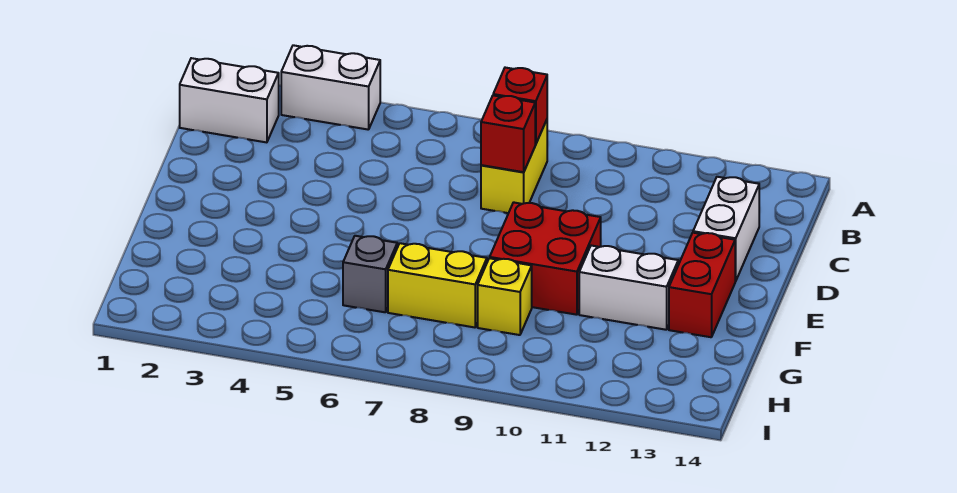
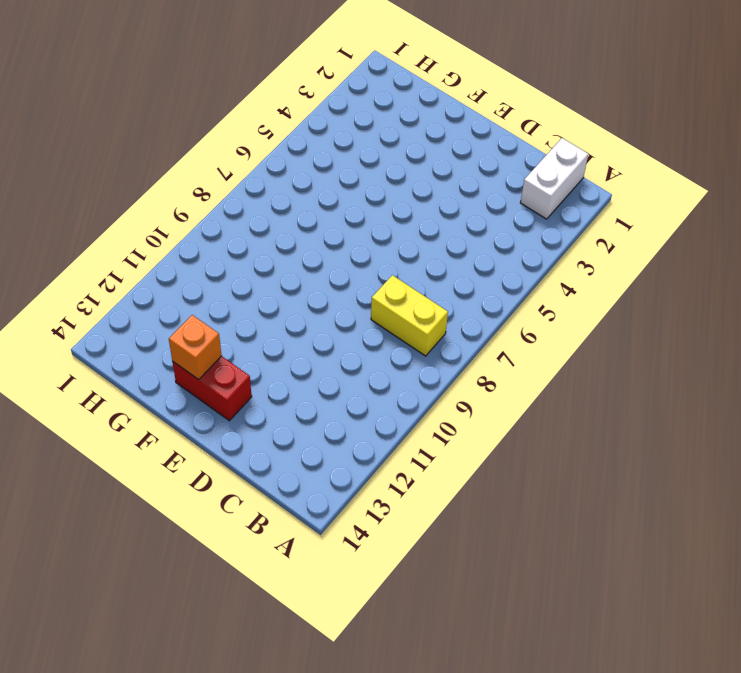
orange 1x1 brick [169,315,222,380] -> none
none -> white 1x2 brick [281,45,380,130]
none -> white 1x2 brick [693,177,759,281]
none -> red 2x2 brick [490,202,601,315]

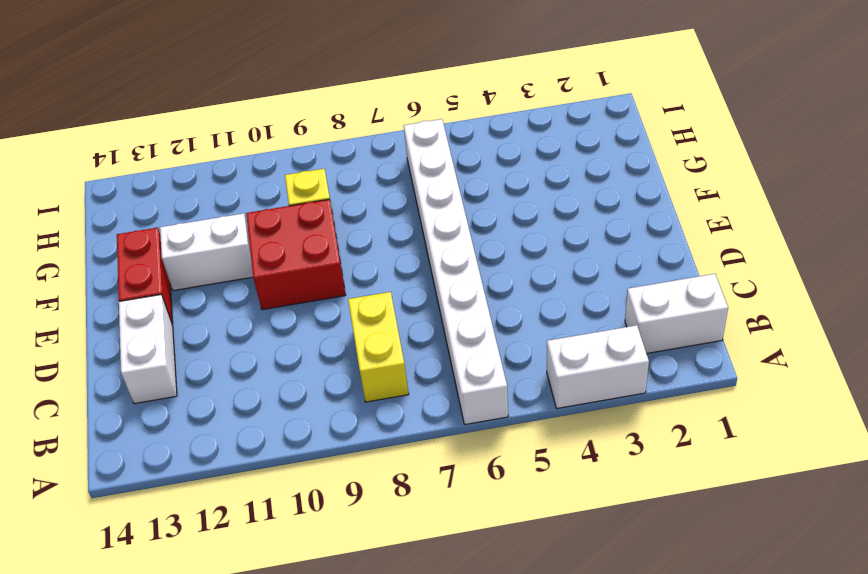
white 1x8 brick [404,119,508,424] -> grey 1x1 brick [343,236,397,312]
none -> yellow 1x2 brick [388,243,487,327]
none -> red 1x1 brick [493,68,547,144]
none -> red 1x1 brick [481,95,535,172]

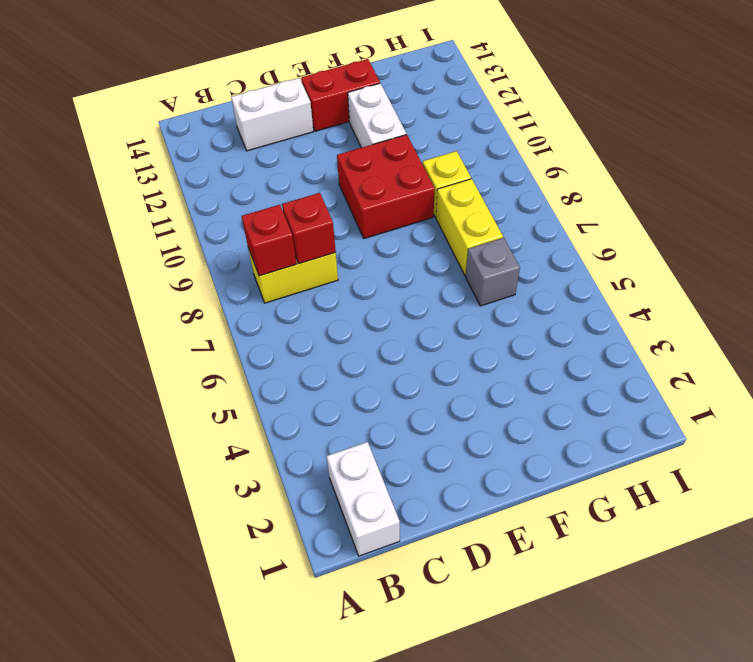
none -> white 1x2 brick [281,45,380,130]

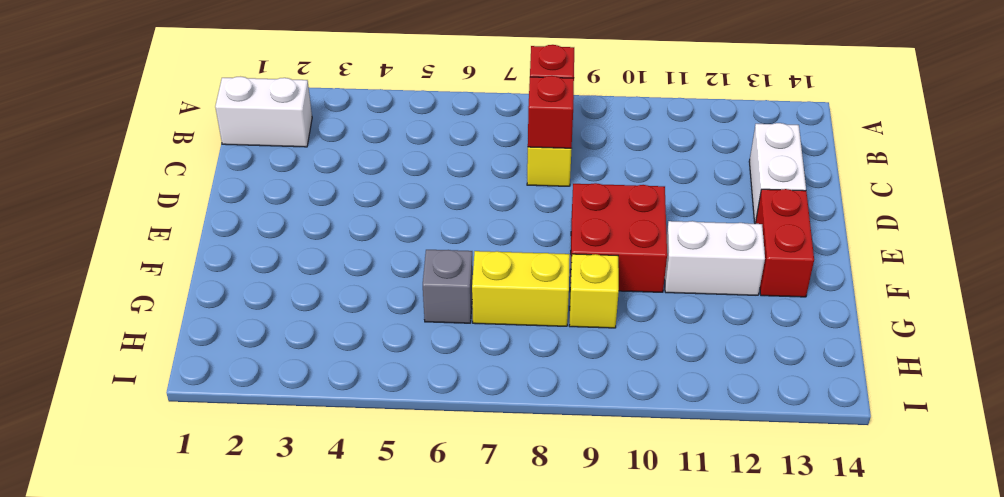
none -> white 1x2 brick [281,45,380,130]

